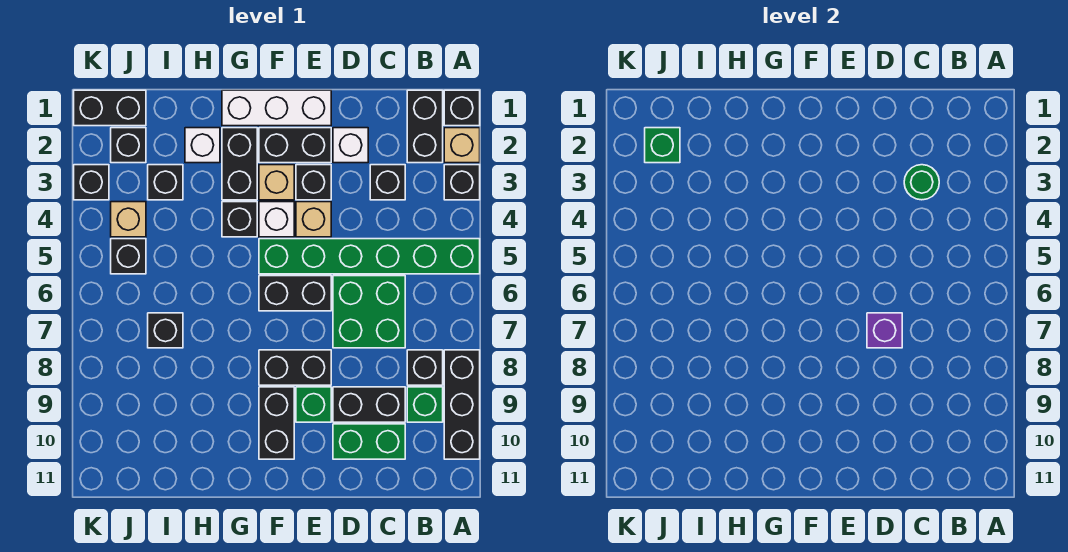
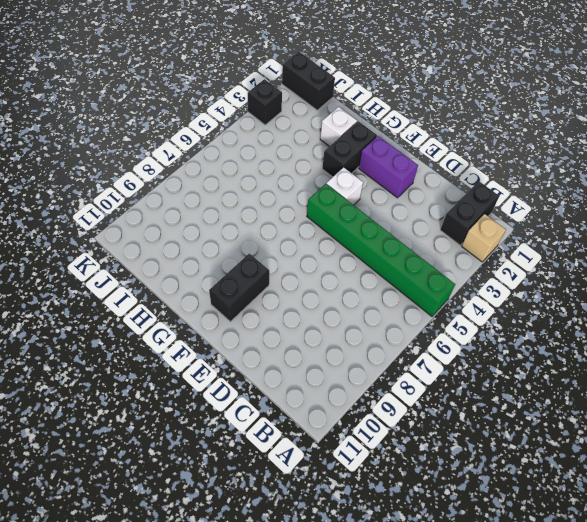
purple 1x2 brick [359,136,418,198] -> black 1x2 brick [259,128,331,163]
none -> black 1x1 brick [444,90,480,126]
none -> black 1x1 brick [444,165,480,200]
none -> black 1x3 brick [444,350,480,459]
none -> black 1x1 brick [407,350,443,385]

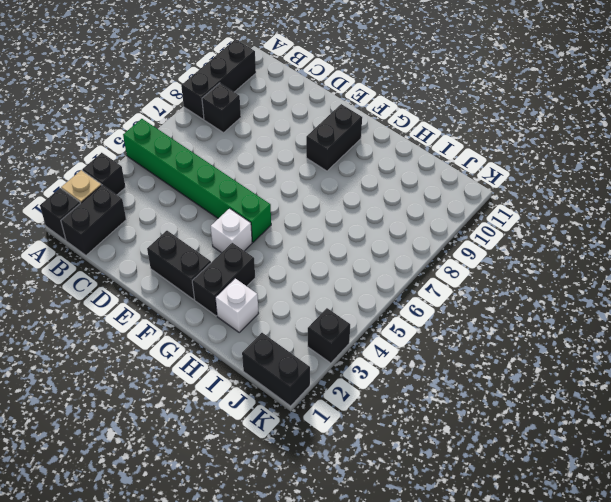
none -> green 1x1 brick [407,387,443,422]
none -> black 1x1 brick [370,165,405,200]
none -> green 2x2 brick [333,276,405,348]
none -> black 1x2 brick [333,387,405,422]

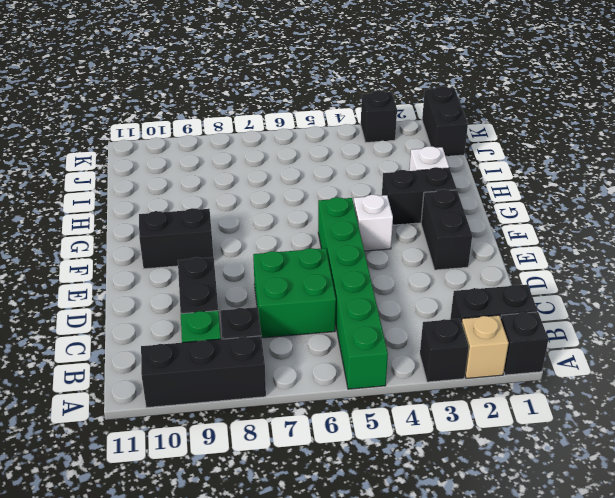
none -> black 1x1 brick [370,165,405,200]
none -> green 1x2 brick [333,424,405,459]
none -> white 1x1 brick [333,128,368,163]
none -> white 1x3 brick [222,90,331,126]

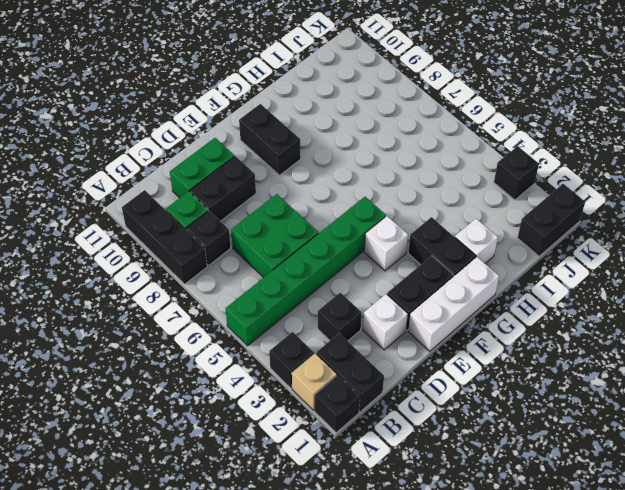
none -> black 1x1 brick [296,165,331,200]
none -> tan 1x1 brick [296,202,331,237]
none -> black 1x2 brick [259,276,331,311]
none -> black 1x2 brick [259,350,331,385]

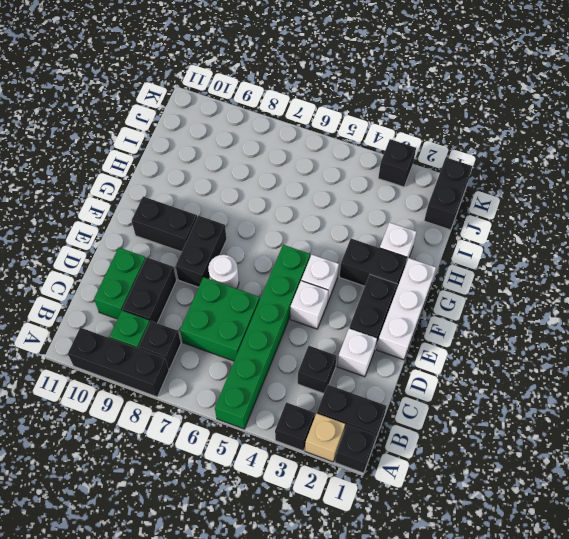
white 1x1 brick [290,281,328,329] -> tan 1x1 brick [296,202,331,237]
white 1x1 round brick [208,255,239,289] -> none
none -> black 1x1 brick [296,165,331,200]
none -> black 1x2 brick [259,276,331,311]
none -> green 1x1 brick [296,387,331,422]
none -> tan 1x1 brick [259,165,294,200]

